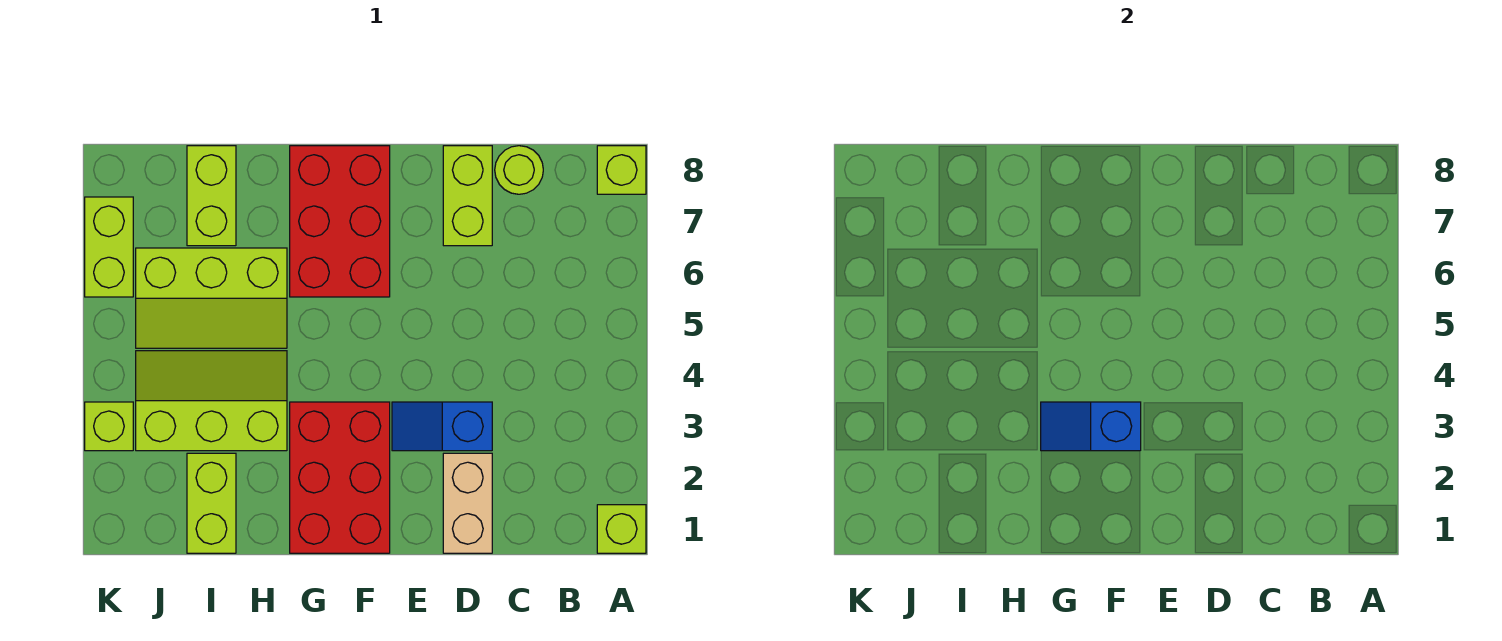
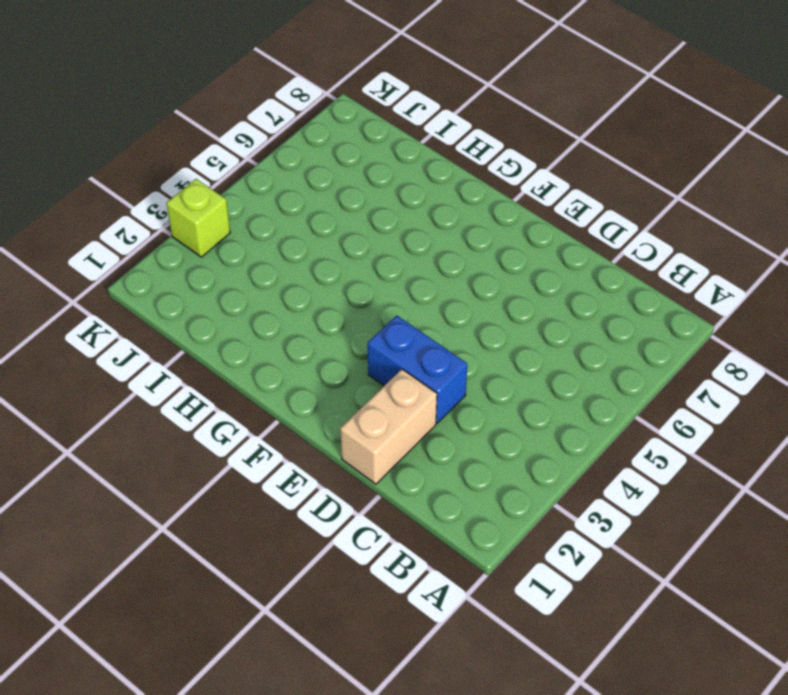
blue 1x2 brick [368,316,467,423] -> blue 1x2 slope [392,402,492,451]
none -> lime 1x1 brick [597,505,646,553]
none -> lime 1x1 brick [597,146,646,194]
none -> lime 1x1 round brick [495,146,543,194]

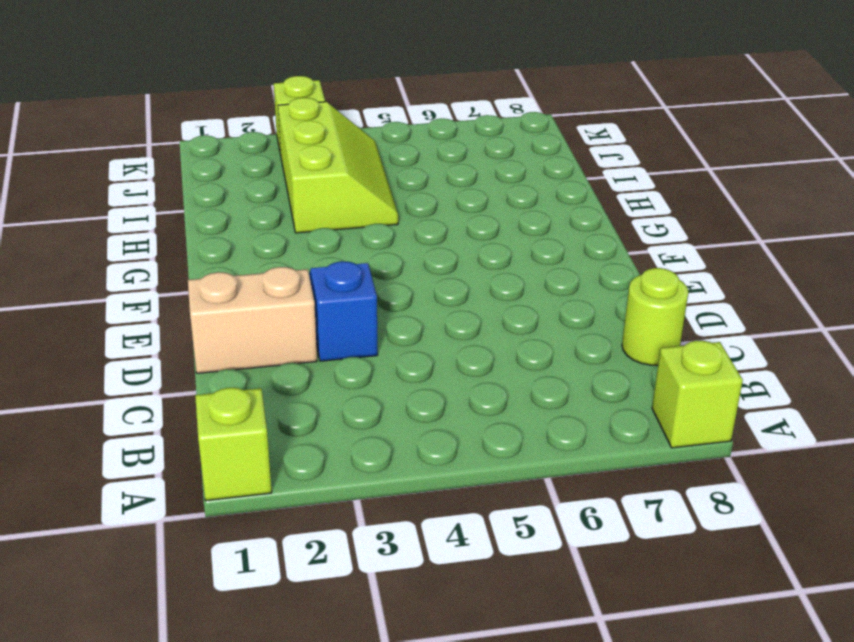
none -> lime 1x2 brick [443,146,492,246]
none -> red 2x3 brick [290,402,390,553]
none -> red 2x3 brick [290,146,390,297]

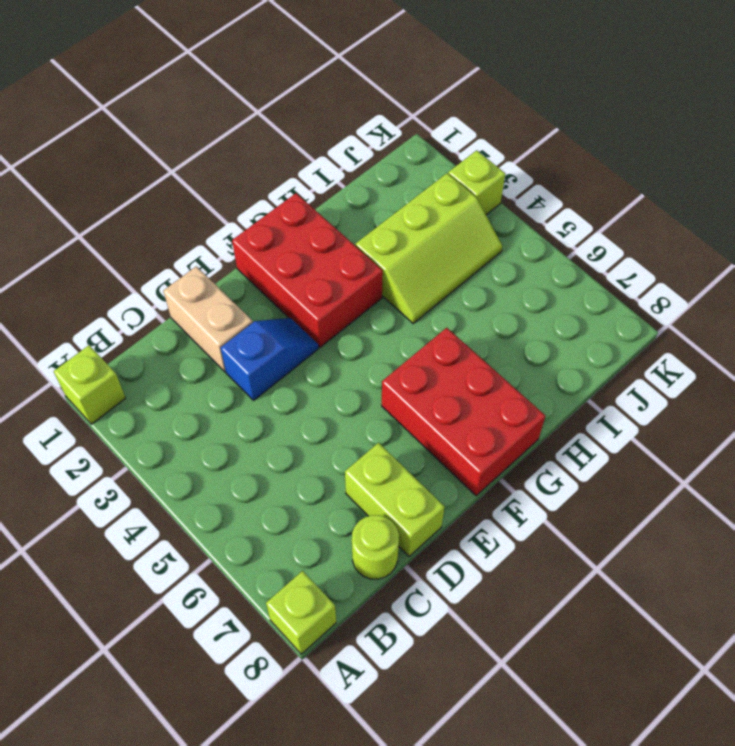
none -> lime 2x3 slope [136,248,287,348]
none -> lime 1x2 brick [187,453,236,553]
none -> lime 1x2 brick [187,146,236,246]

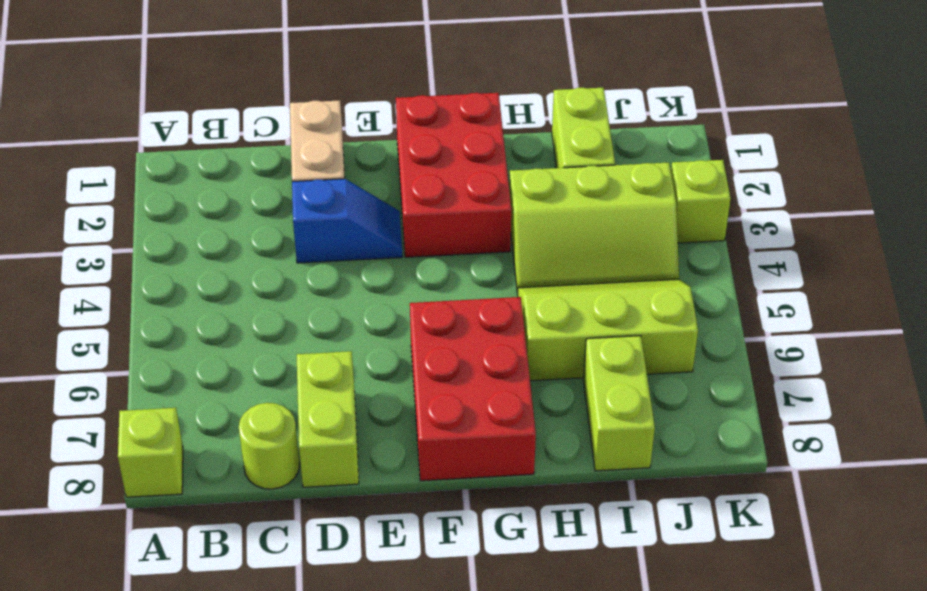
none -> lime 1x1 brick [597,505,646,553]
none -> lime 1x2 brick [85,197,133,297]
none -> blue 1x2 slope [1041,402,1141,451]

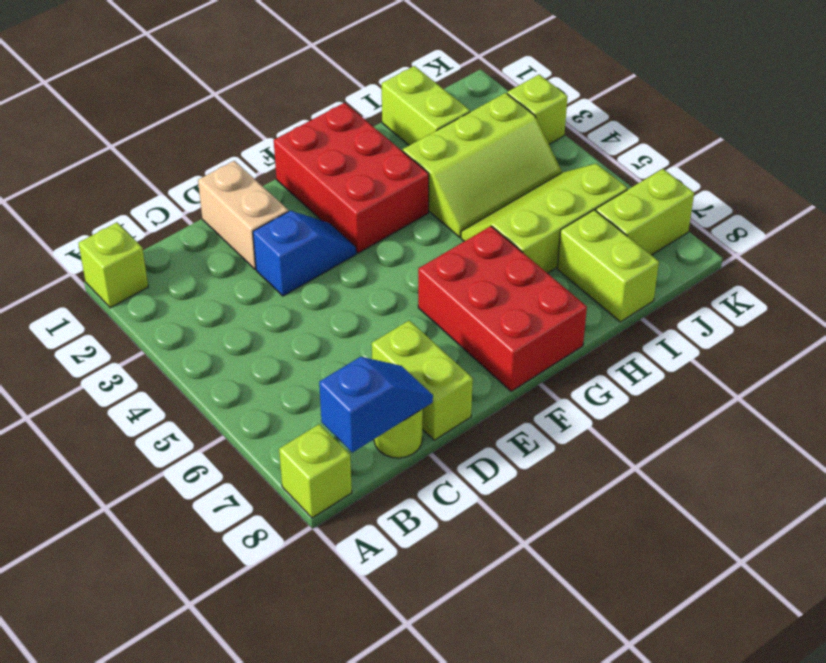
blue 1x2 slope [319,357,433,452] -> blue 1x2 slope moved to [1041,402,1141,451]
lime 1x2 brick [596,169,694,255] -> lime 1x2 brick turned to [85,197,133,297]

